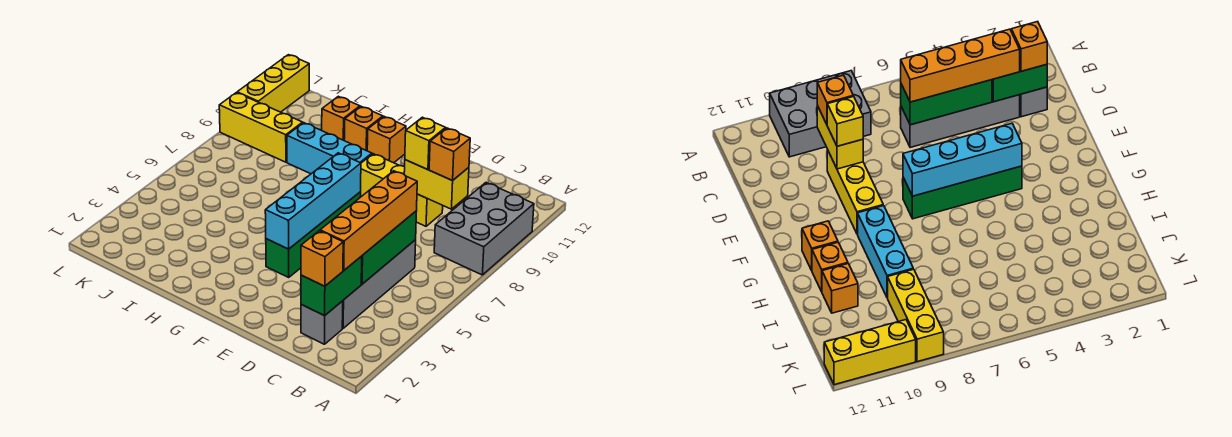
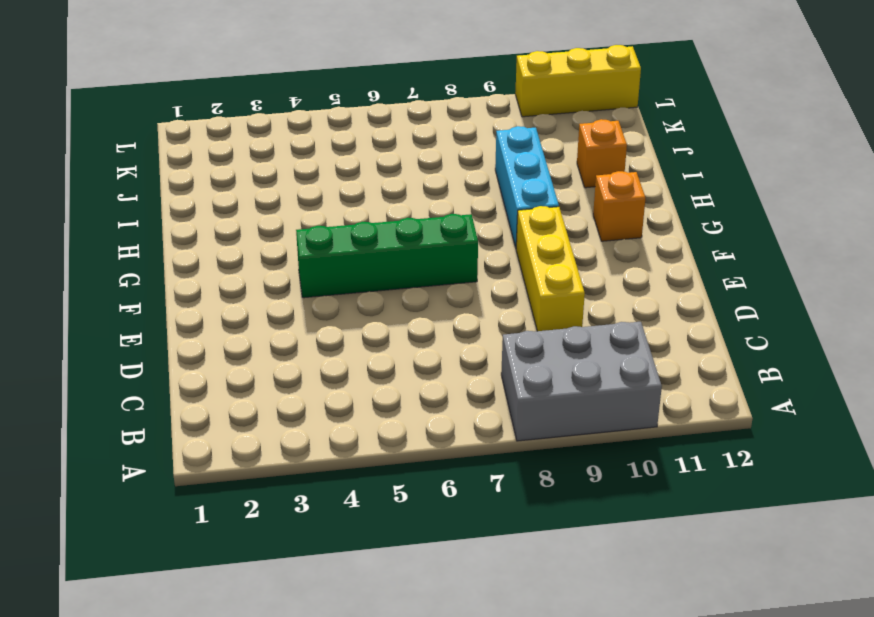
none -> grey 1x1 brick [301,301,343,344]
none -> grey 1x4 brick [342,240,416,328]
none -> orange 1x1 brick [344,107,383,151]

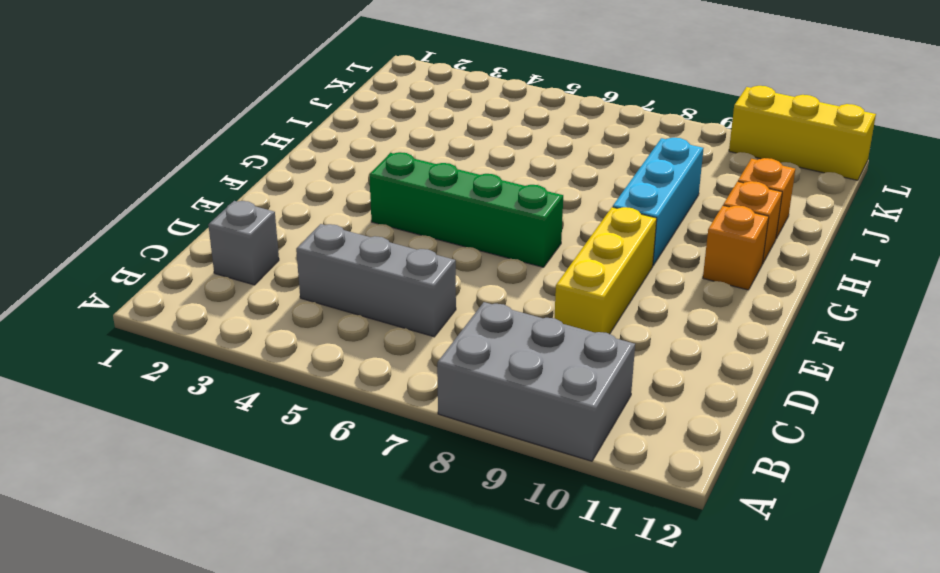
grey 1x3 brick [296,224,456,337] -> grey 1x4 brick [342,240,416,328]
none -> yellow 1x3 brick [219,93,303,162]
none -> green 1x2 brick [301,256,362,316]
none -> green 1x3 brick [361,211,417,284]

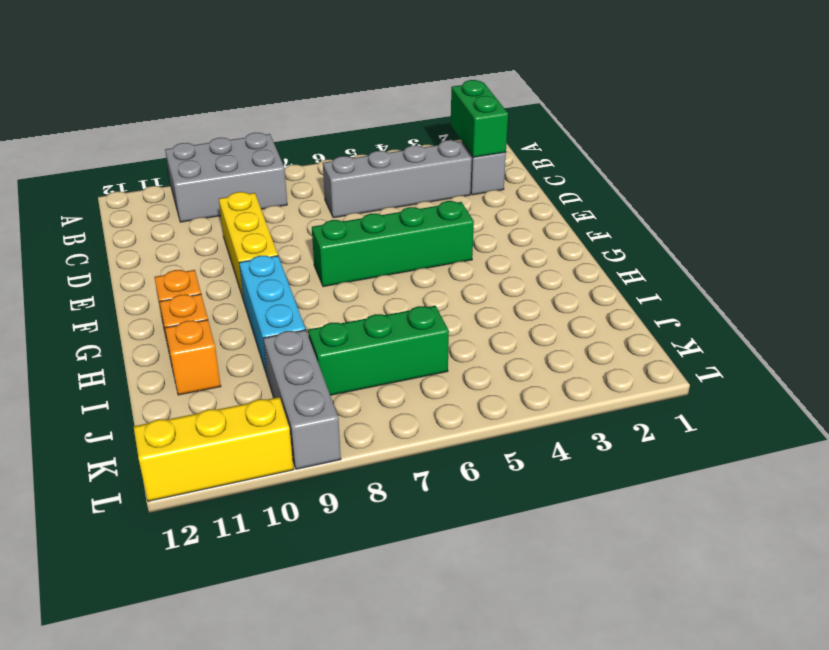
green 1x2 brick [451,80,508,157] -> green 1x2 brick turned to [301,256,362,316]
green 1x3 brick [308,306,449,395] -> green 1x3 brick moved to [361,211,417,284]
grey 1x3 brick [263,330,341,469] -> yellow 1x3 brick [219,93,303,162]
none -> yellow 1x2 brick [404,160,469,209]
none -> cyan 1x4 brick [265,153,361,249]
none -> orange 1x1 brick [301,231,343,286]

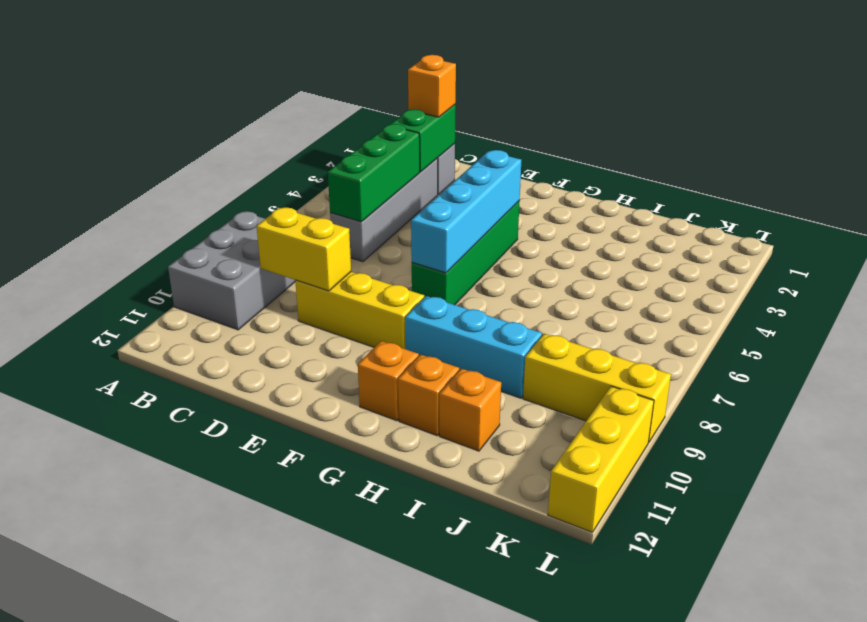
none -> orange 1x4 brick [320,171,417,270]
none -> orange 1x1 brick [429,128,470,181]
none -> yellow 1x1 brick [405,117,446,170]

